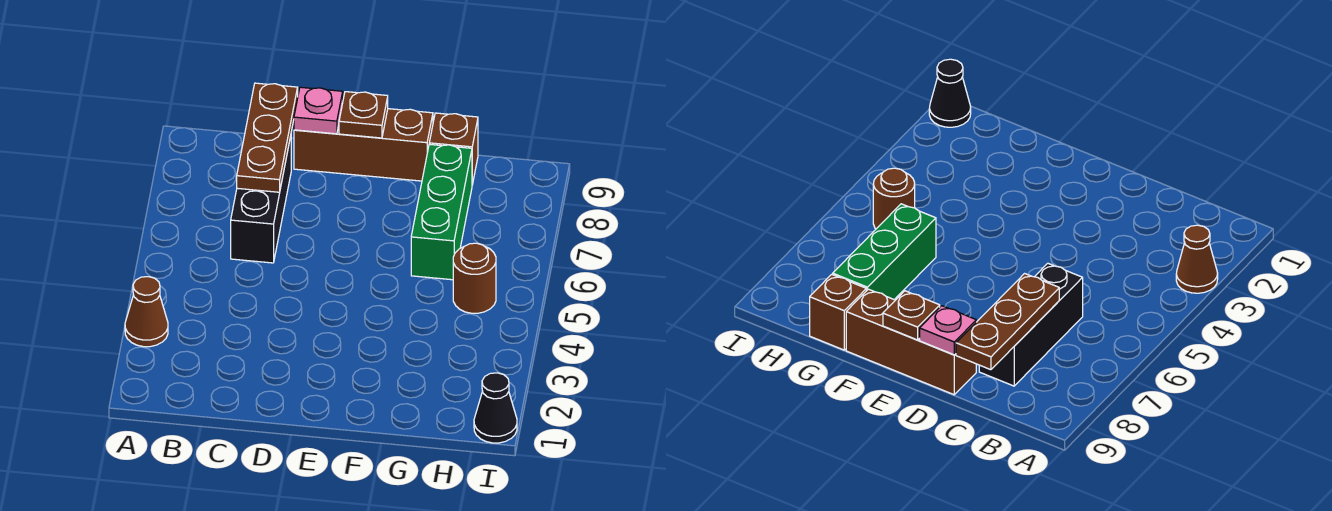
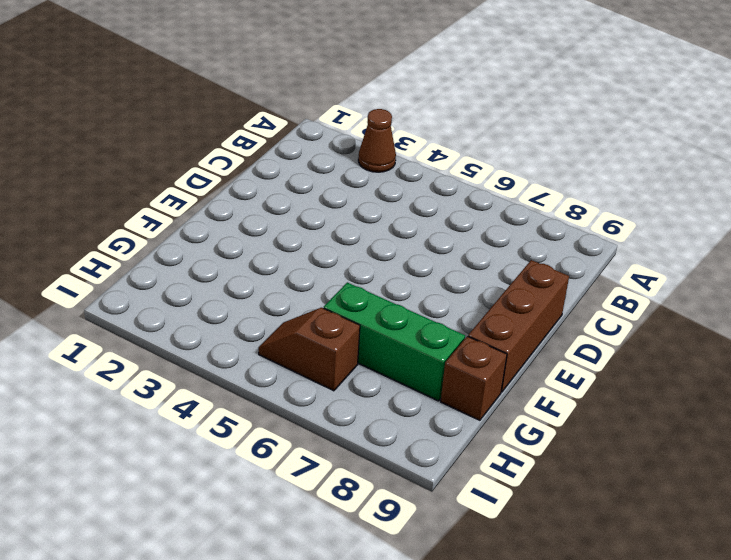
brown 1x2 slope [259,308,360,391] -> brown 1x1 round brick [453,243,496,313]
none -> black 1x3 brick [231,136,291,263]
none -> black 1x1 cone [474,373,517,443]

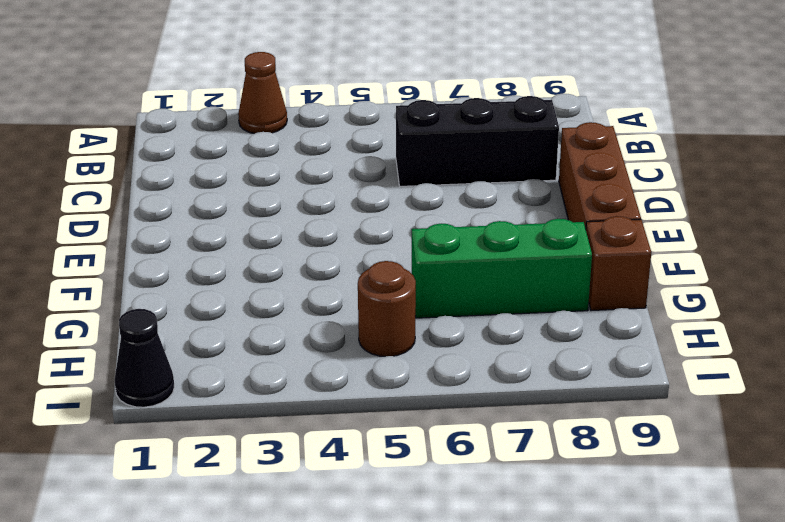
none -> brown 1x3 plate [237,83,298,192]
none -> pink 1x1 plate [294,87,343,134]

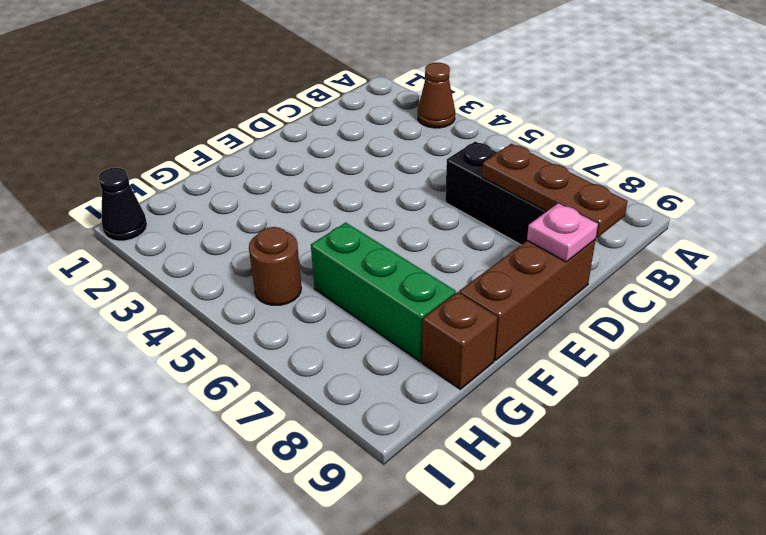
none -> brown 1x1 plate [339,92,388,138]

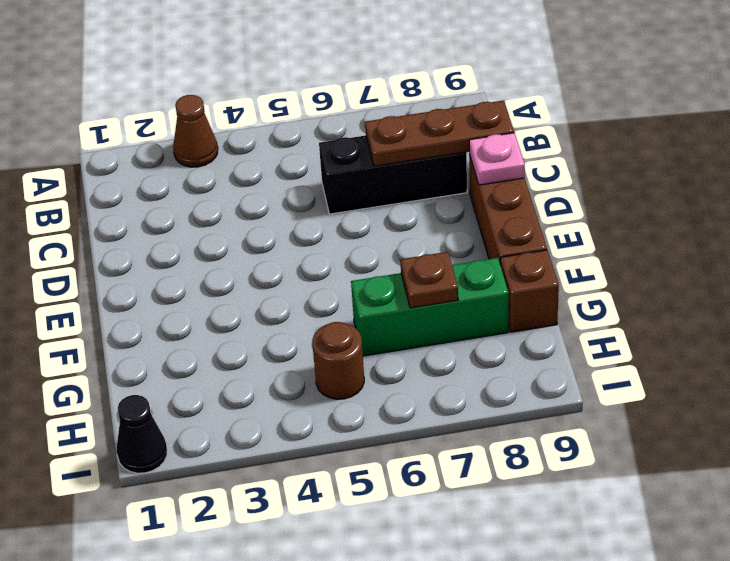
brown 1x1 plate [401,252,458,308] -> brown 1x1 plate moved to [339,92,388,138]

